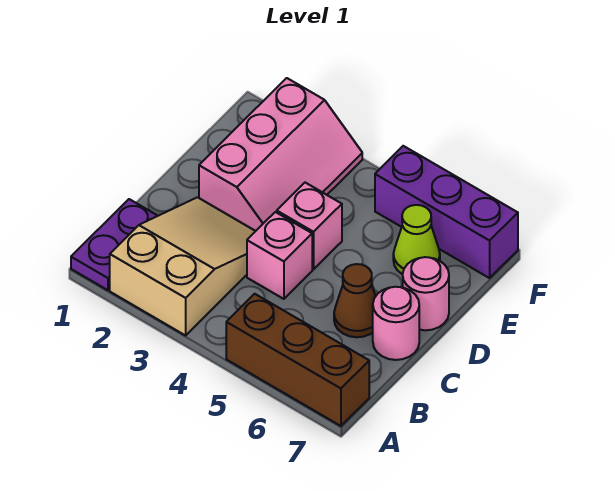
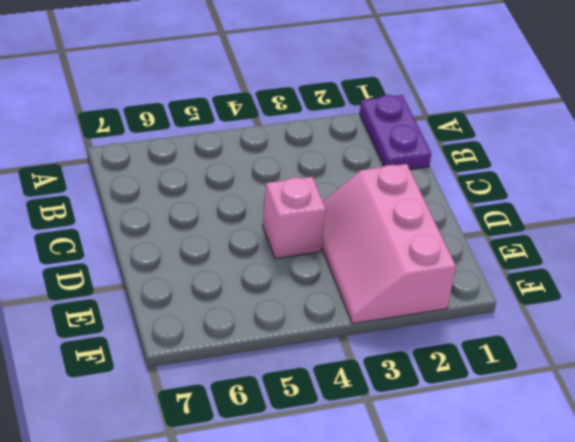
none -> tan 2x3 slope [110,197,255,335]
none -> brown 1x3 brick [226,294,369,426]

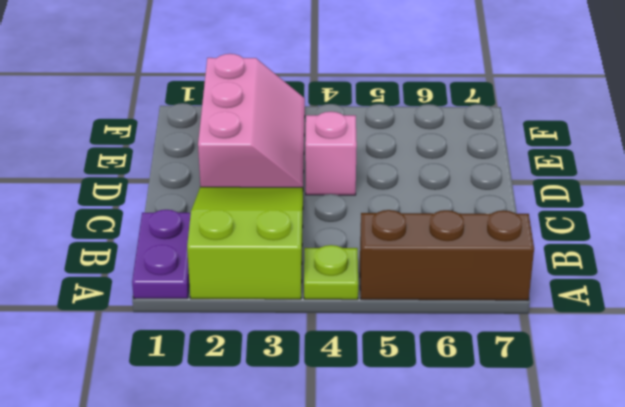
lime 2x3 slope [187,187,303,299] -> tan 2x3 slope [110,197,255,335]
lime 1x1 plate [304,245,358,300] -> none
none -> pink 1x1 brick [247,212,312,299]
none -> brown 1x1 cone [334,264,376,337]

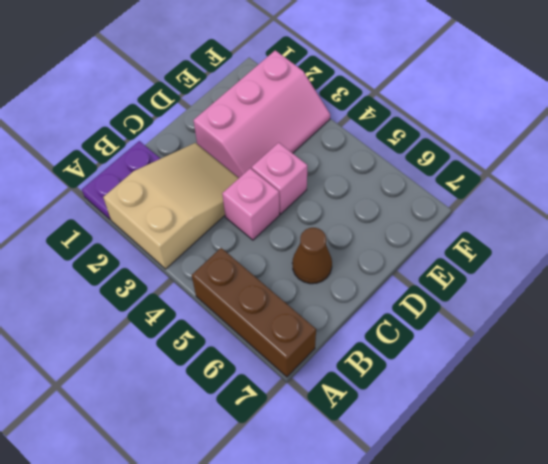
none -> pink 1x1 round brick [373,287,419,360]
none -> pink 1x1 round brick [403,257,449,330]

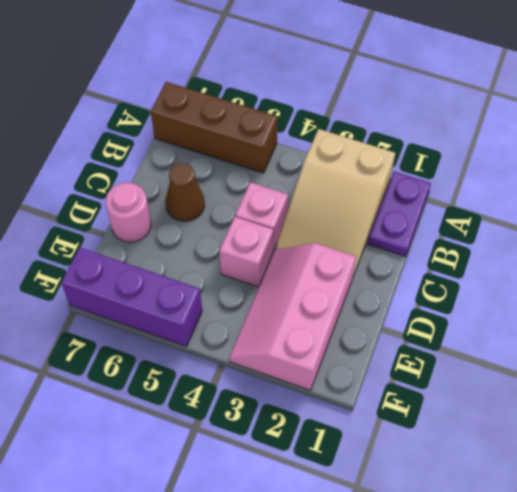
none -> pink 1x1 round brick [373,287,419,360]
none -> lime 1x1 cone [393,205,440,274]

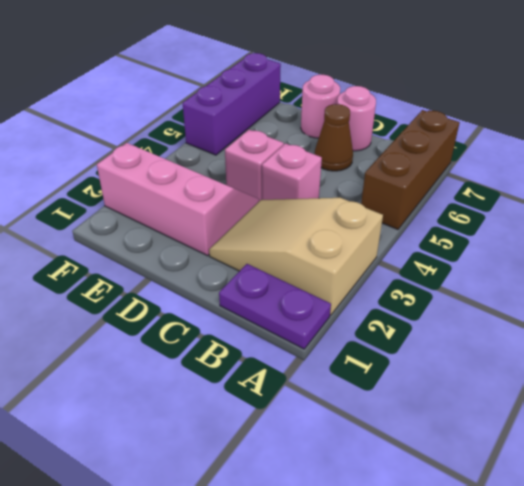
none -> lime 1x1 cone [393,205,440,274]

